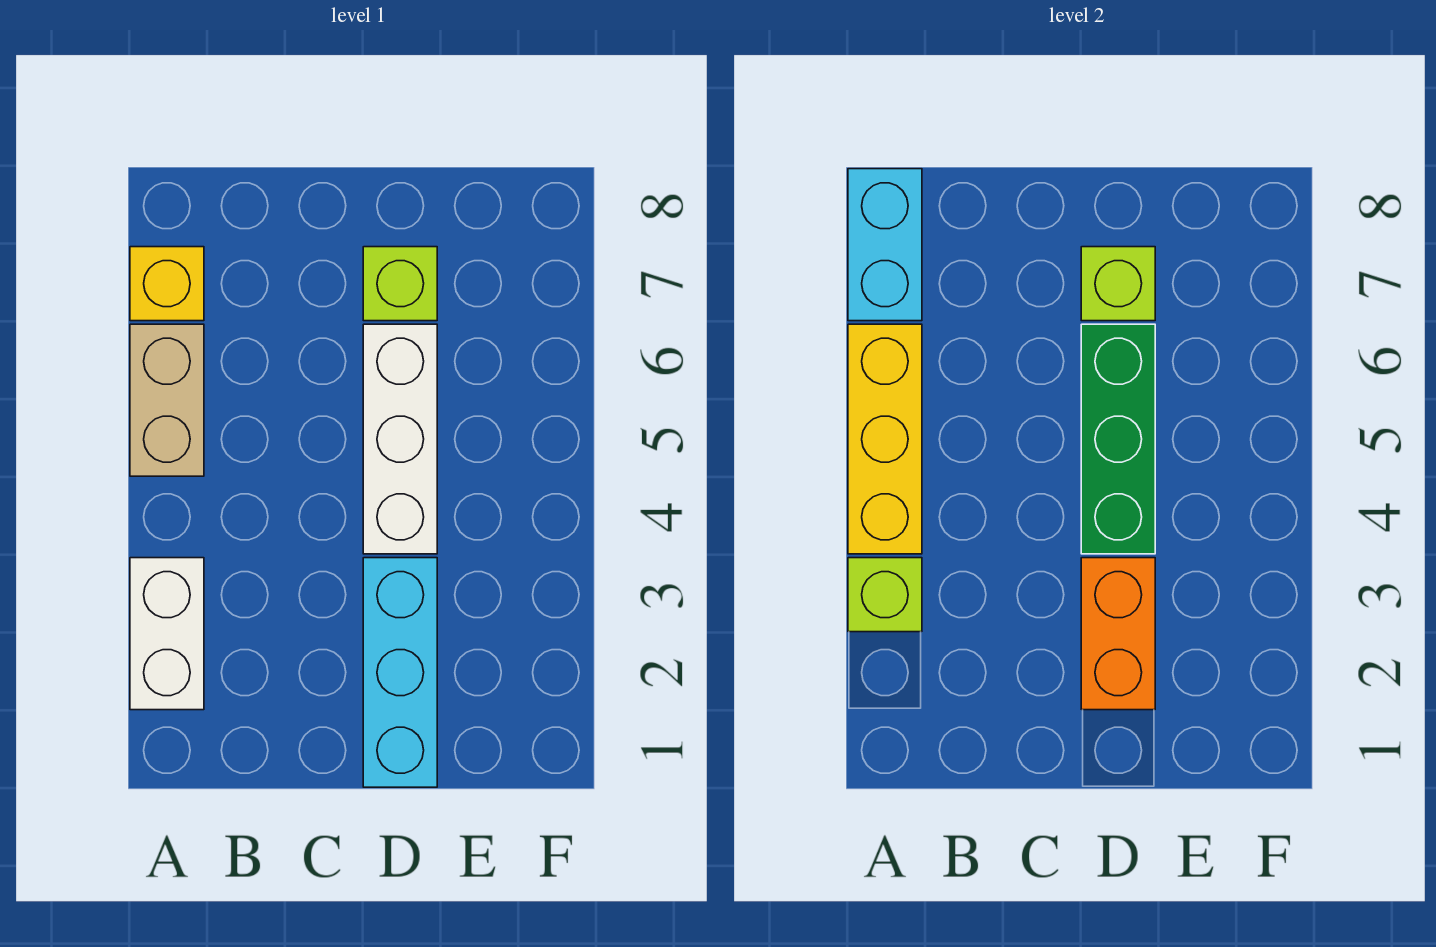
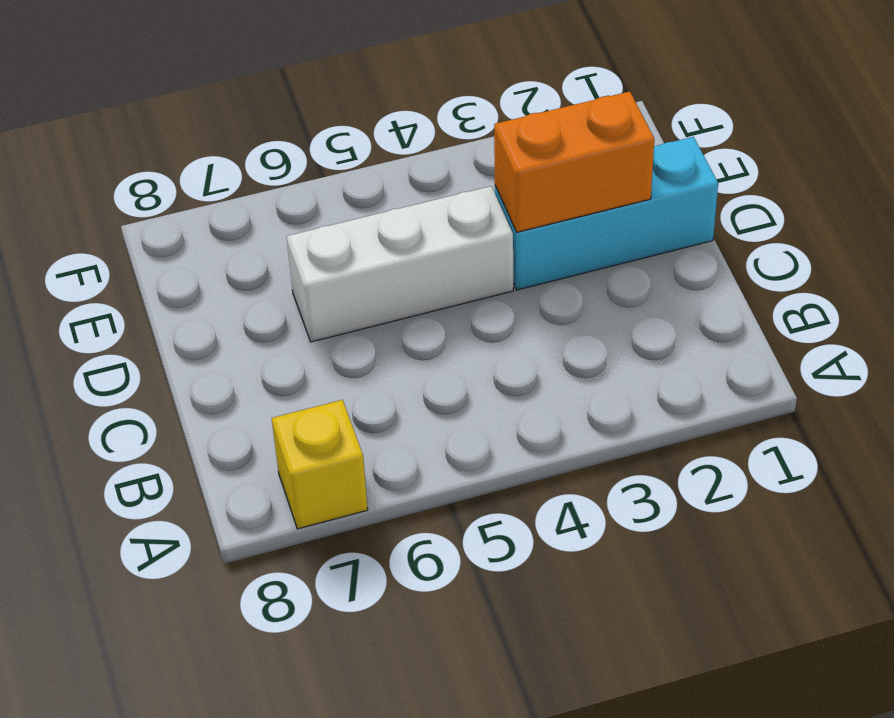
none -> white 1x2 brick [130,558,204,710]
none -> tan 1x2 brick [130,324,204,476]
none -> lime 1x1 brick [363,247,437,321]

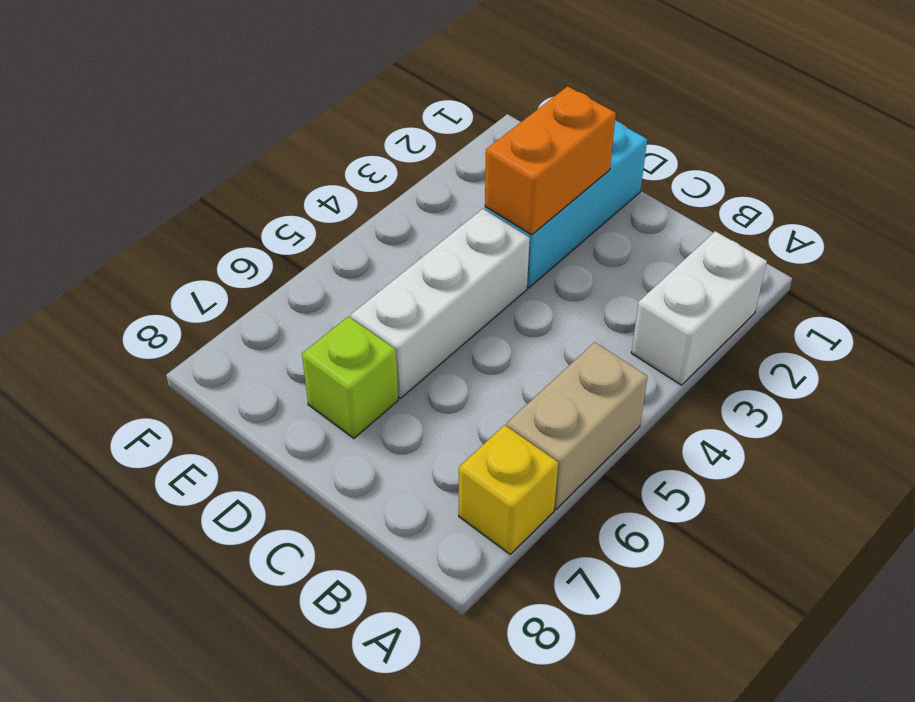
none -> lime 1x1 brick [848,558,922,632]
none -> yellow 1x3 brick [848,324,922,554]
none -> cyan 1x2 brick [848,169,922,321]

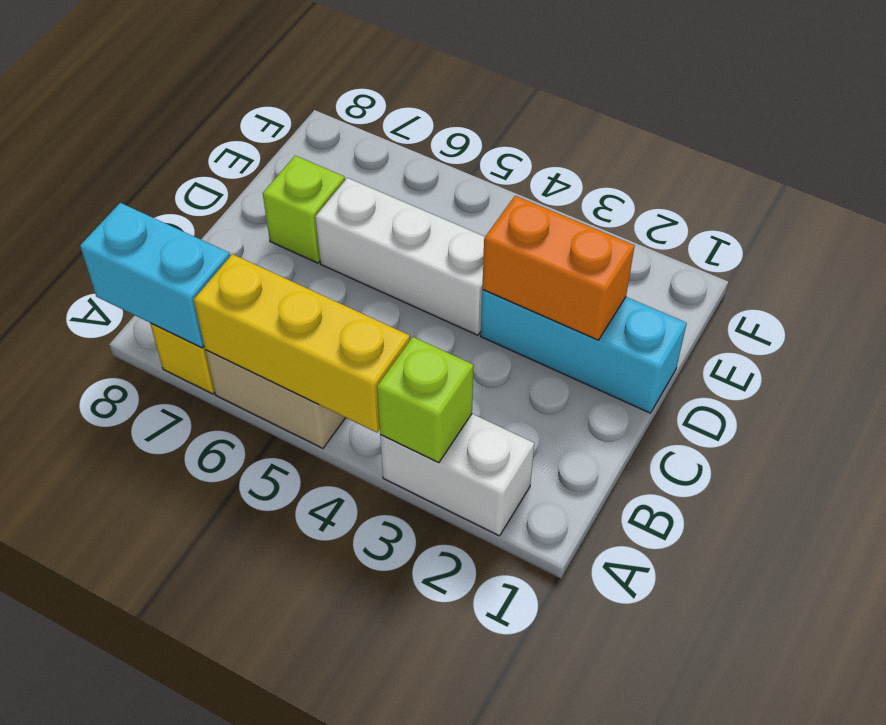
none -> green 1x3 brick [1081,324,1155,554]
none -> lime 1x1 brick [1081,247,1155,321]

